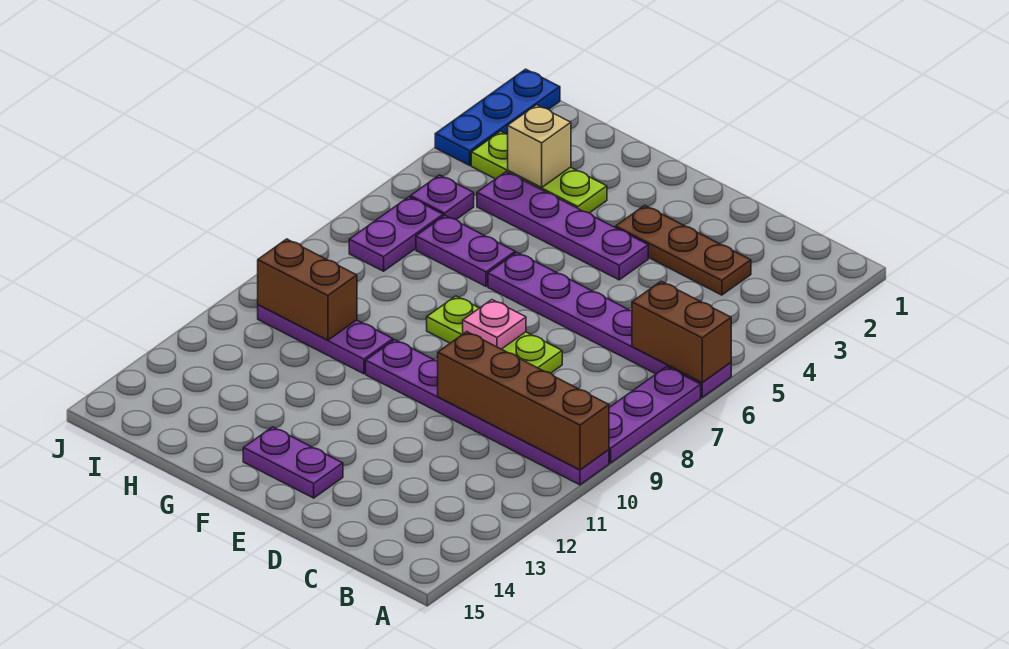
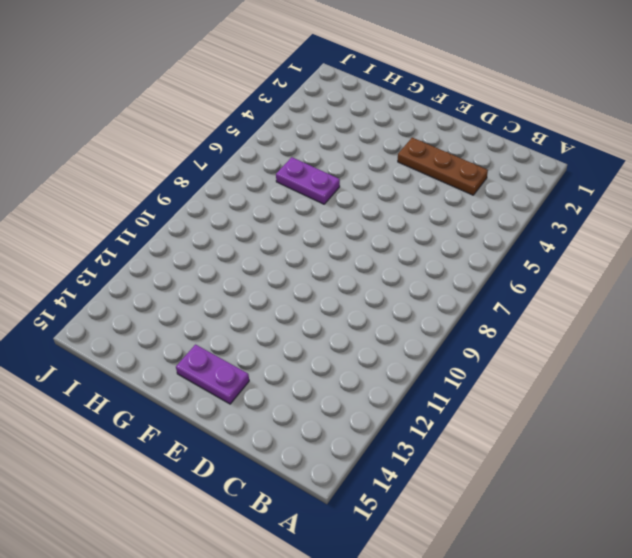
none -> purple 1x6 plate [488,253,731,397]
none -> purple 1x3 plate [609,367,701,463]
none -> purple 1x6 plate [366,340,609,485]

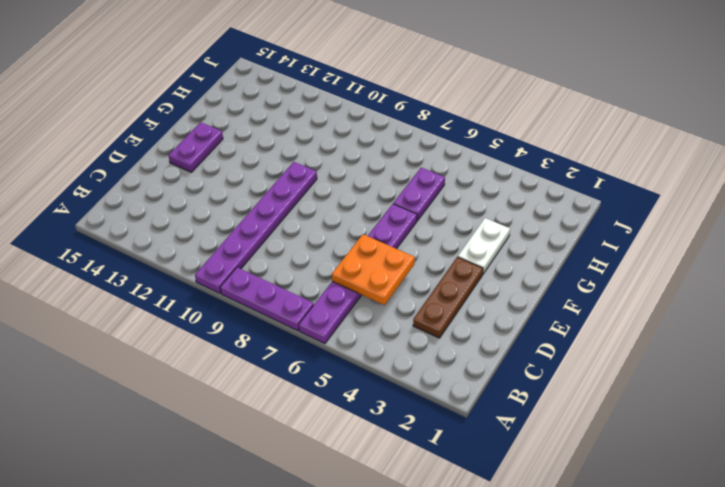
orange 2x2 plate [332,234,415,305] -> none
white 1x2 plate [458,218,510,275] -> lime 1x3 plate [471,131,607,213]
none -> lime 1x3 plate [427,296,562,373]
none -> purple 1x4 plate [477,172,648,280]
none -> purple 1x3 plate [258,305,393,374]

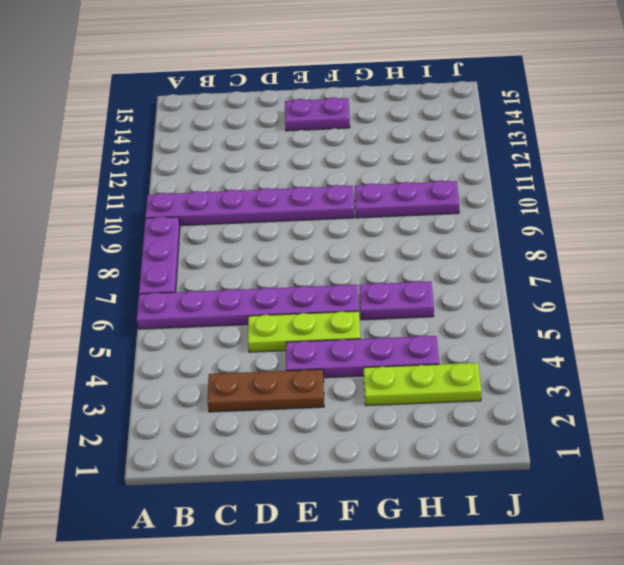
lime 1x3 plate [248,311,360,352] -> lime 1x3 plate moved to [427,296,562,373]
none -> purple 1x1 plate [410,175,474,219]
none -> purple 1x2 plate [349,197,443,271]
none -> blue 1x3 plate [435,69,560,165]

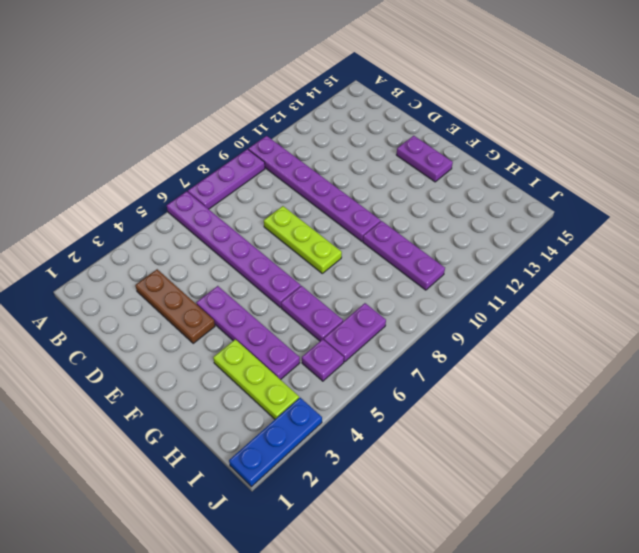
none -> brown 1x2 brick [632,281,731,383]
none -> brown 1x4 brick [438,332,609,470]
none -> pink 1x1 plate [463,300,526,349]

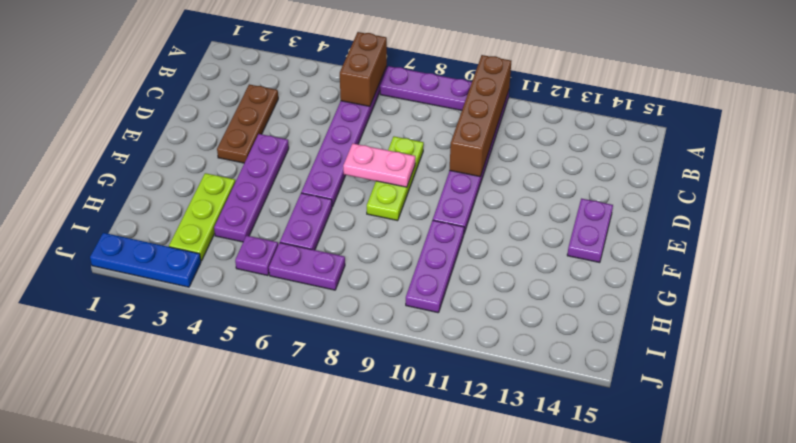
pink 1x2 plate [343,144,415,187] -> pink 1x1 plate [463,300,526,349]
none -> tan 1x1 brick [508,105,571,187]
none -> brown 1x2 brick [258,239,357,340]

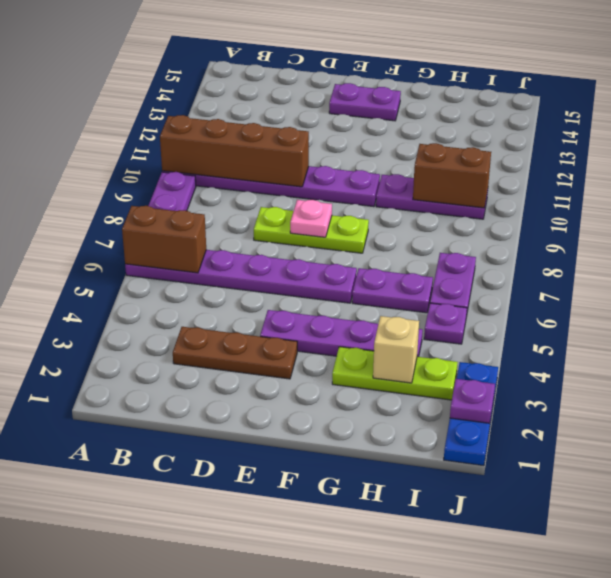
purple 1x1 plate [450,379,495,423] -> none

